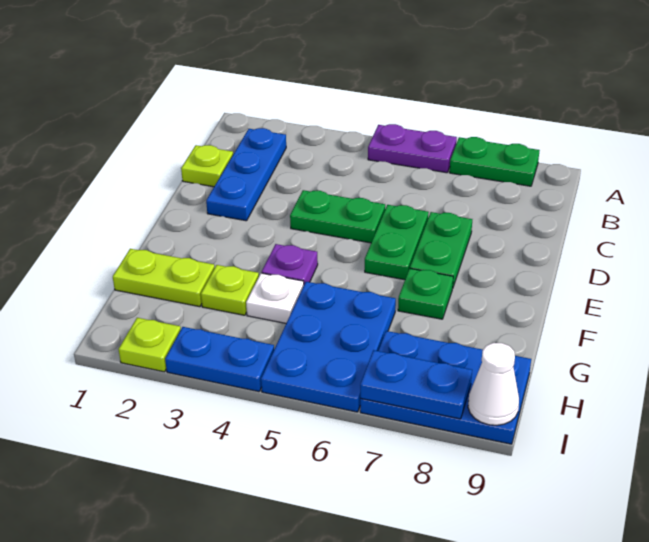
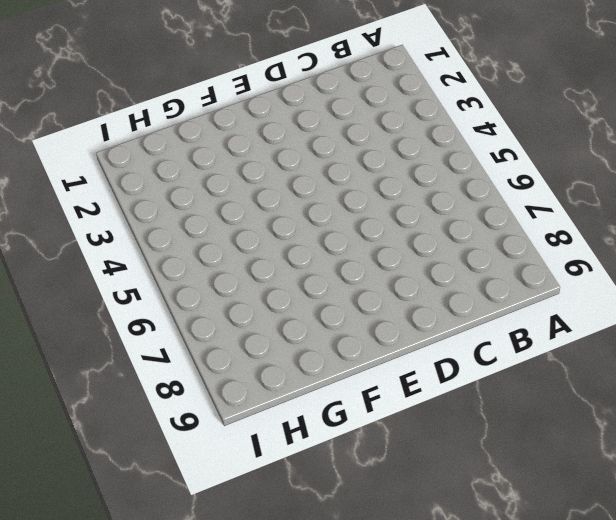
none -> purple 1x2 plate [368,124,457,173]
none -> green 1x2 plate [450,137,540,186]
none -> blue 1x3 plate [206,128,286,221]

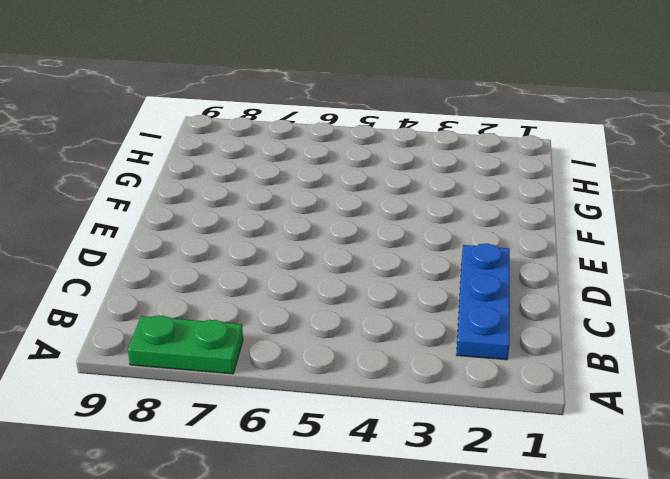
none -> purple 1x2 plate [368,124,457,173]
none -> lime 1x1 plate [181,145,233,187]
none -> green 1x2 plate [290,190,385,243]

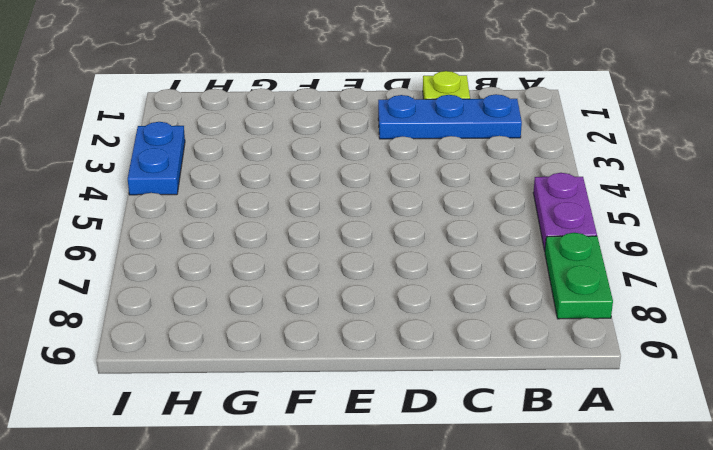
none -> green 1x2 plate [290,190,385,243]
none -> green 1x2 plate [365,205,429,280]
none -> green 1x2 plate [410,212,472,287]

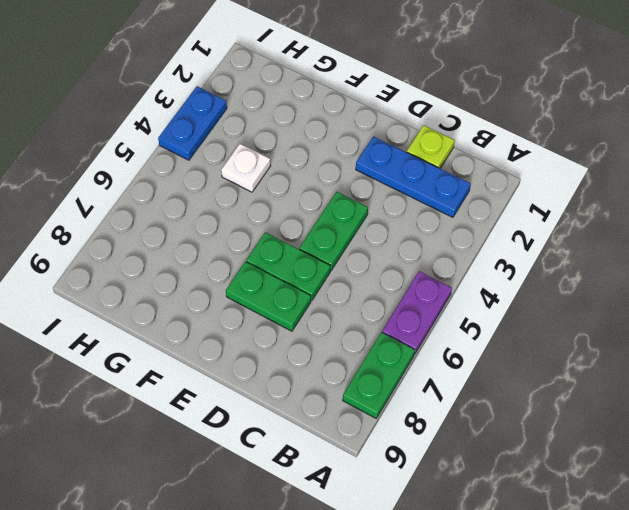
none -> purple 1x1 plate [262,244,318,284]
none -> green 1x1 plate [398,269,453,319]
none -> lime 1x2 plate [113,249,215,307]

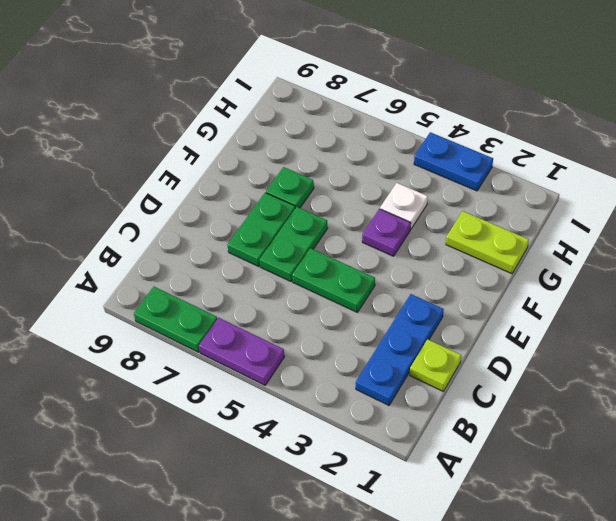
none -> lime 1x1 plate [201,265,259,315]
none -> blue 2x3 plate [261,282,396,412]
none -> blue 2x3 plate [360,331,531,444]

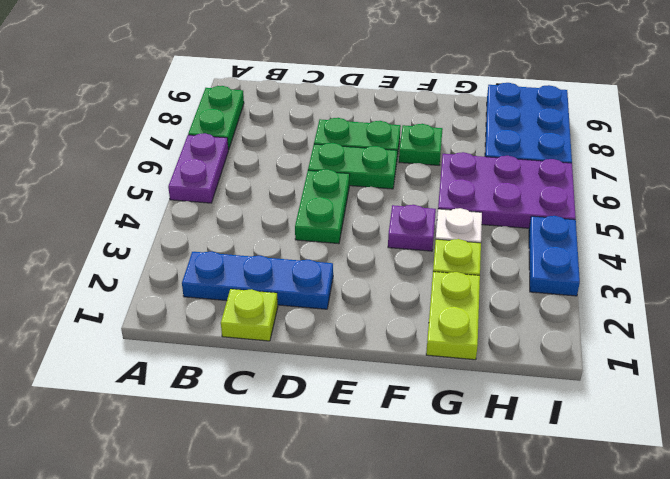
purple 2x3 plate [438,152,576,228] -> blue 2x3 plate [261,282,396,412]
none -> lime 1x1 plate [118,318,181,372]
none -> blue 1x2 plate [360,350,472,419]
none -> white 1x1 cone [468,343,519,425]

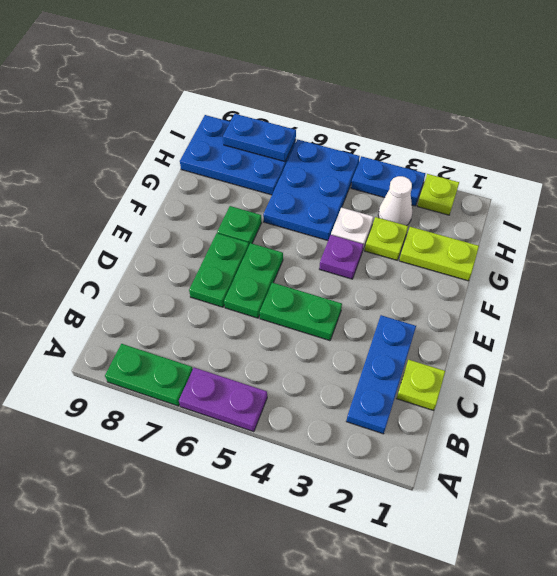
white 1x1 cone [378,176,412,226] -> white 1x1 cone moved to [468,343,519,425]

